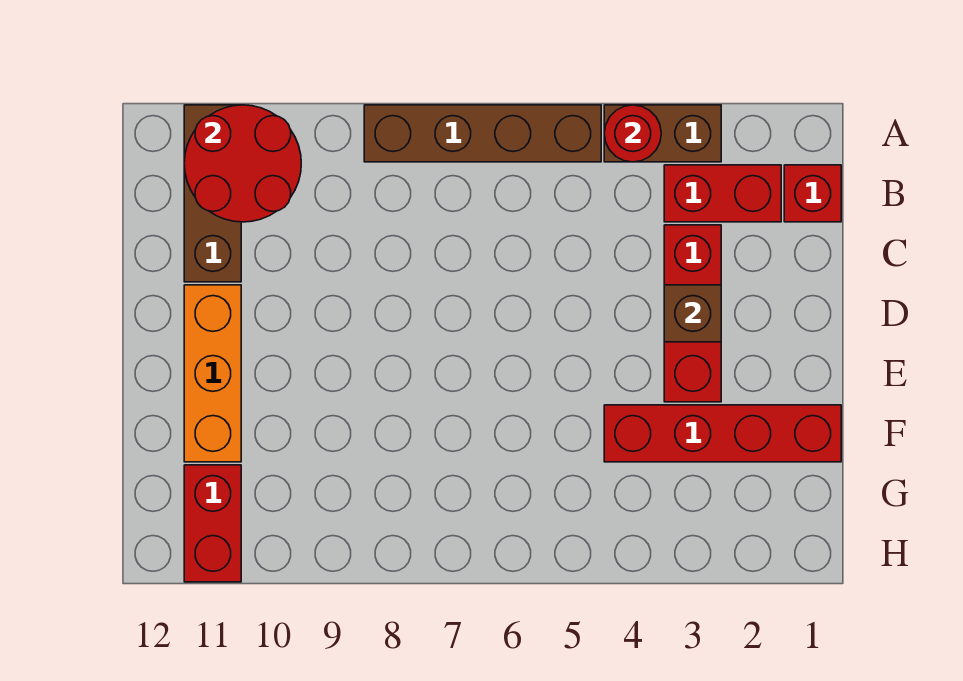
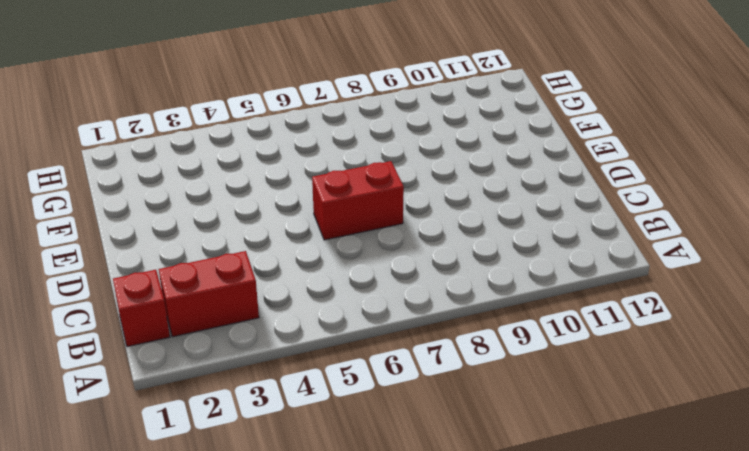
red 1x2 brick [312,161,404,240] -> red 1x2 brick turned to [184,465,241,582]
none -> brown 1x2 brick [604,105,721,162]
none -> brown 1x4 brick [364,105,601,162]
none -> brown 1x3 brick [184,105,241,282]

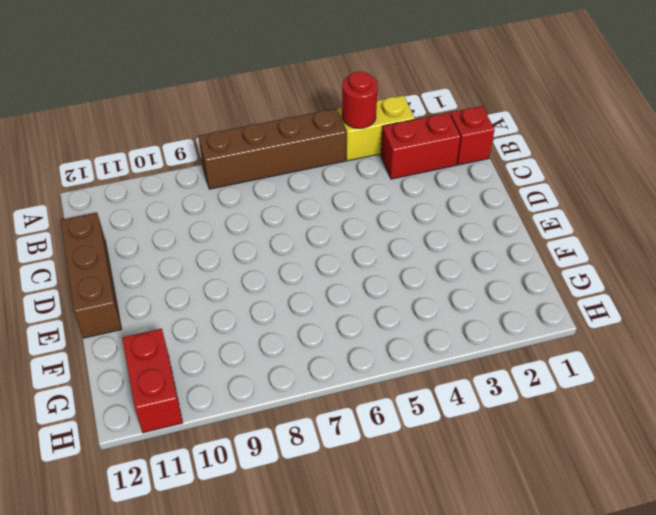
yellow 1x2 brick [338,95,414,161] -> brown 1x2 brick [604,105,721,162]
brown 1x3 brick [60,212,121,338] -> brown 1x3 brick moved to [184,105,241,282]
none -> red 1x3 brick [664,225,721,402]
none -> orange 1x3 brick [184,285,241,462]
none -> red 1x4 brick [604,405,841,462]

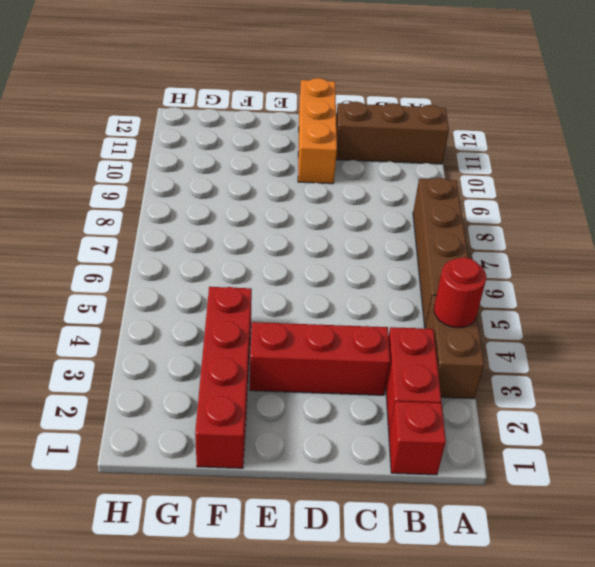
orange 1x3 brick [298,78,337,184] -> orange 1x3 brick turned to [184,285,241,462]
none -> red 1x2 brick [184,465,241,582]
none -> red 2x2 round brick [184,105,301,222]
none -> brown 1x1 brick [664,285,721,342]

